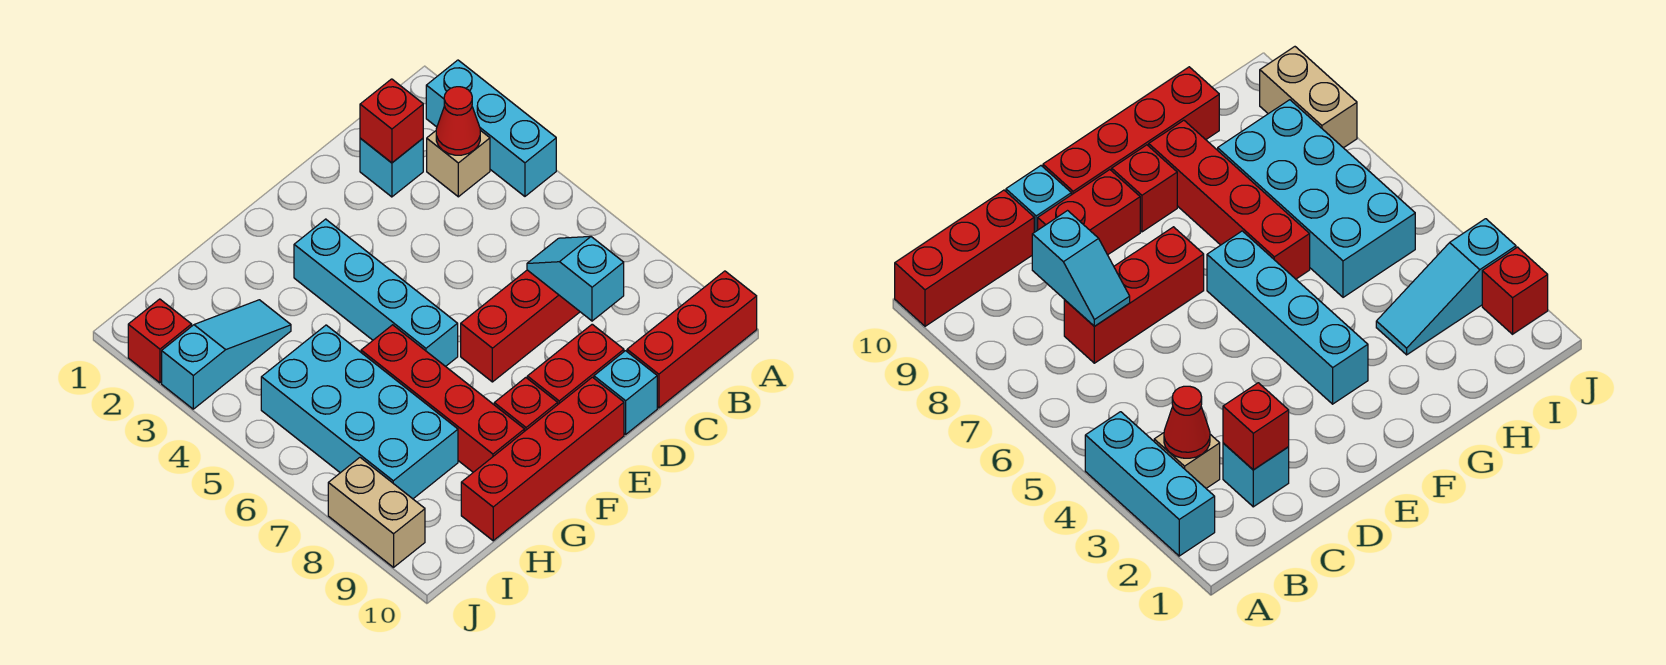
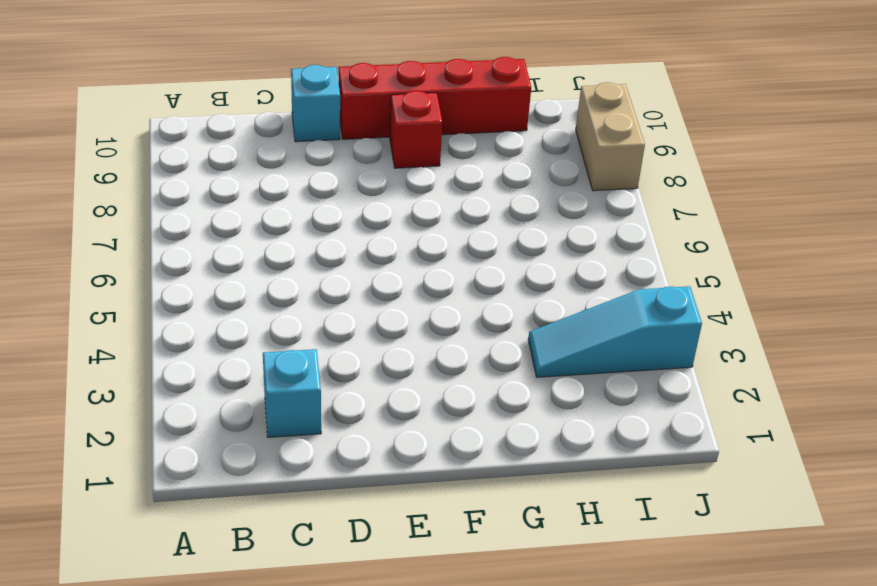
none -> cyan 1x3 brick [426,60,556,196]
none -> red 1x3 brick [627,271,757,408]
none -> tan 1x1 brick [427,130,490,197]

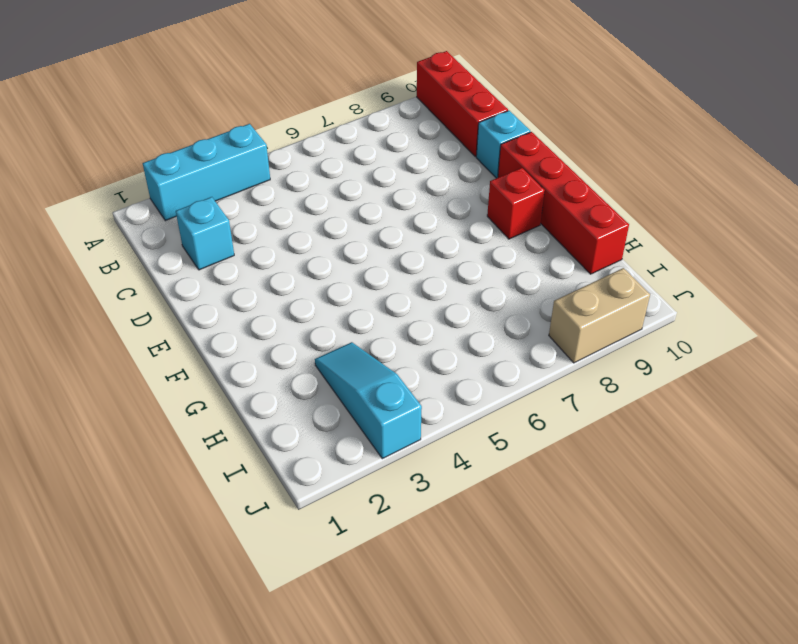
none -> tan 1x1 brick [427,130,490,197]
none -> red 1x3 brick [461,270,580,382]
none -> red 1x2 brick [527,324,624,404]

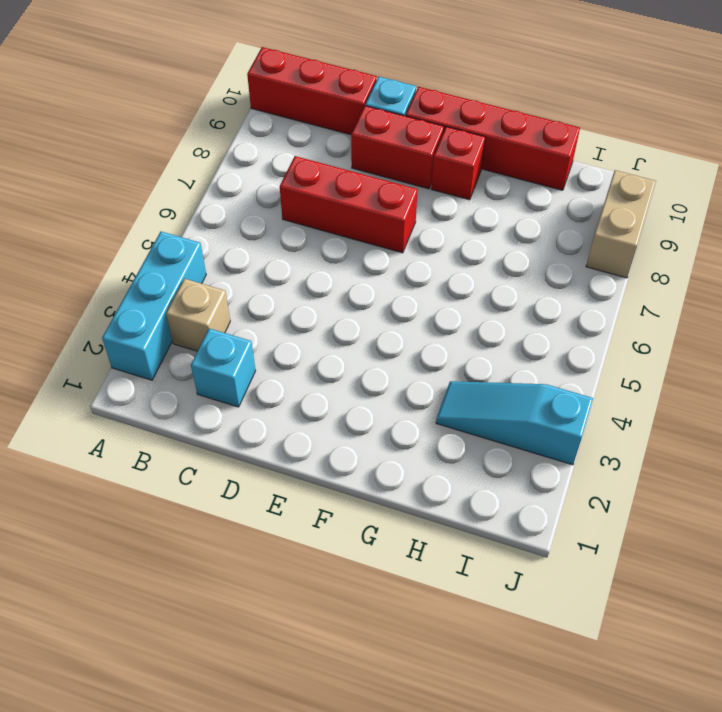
none -> cyan 1x4 brick [294,219,458,366]
none -> red 1x4 brick [361,325,524,472]
none -> cyan 2x4 brick [261,325,458,499]

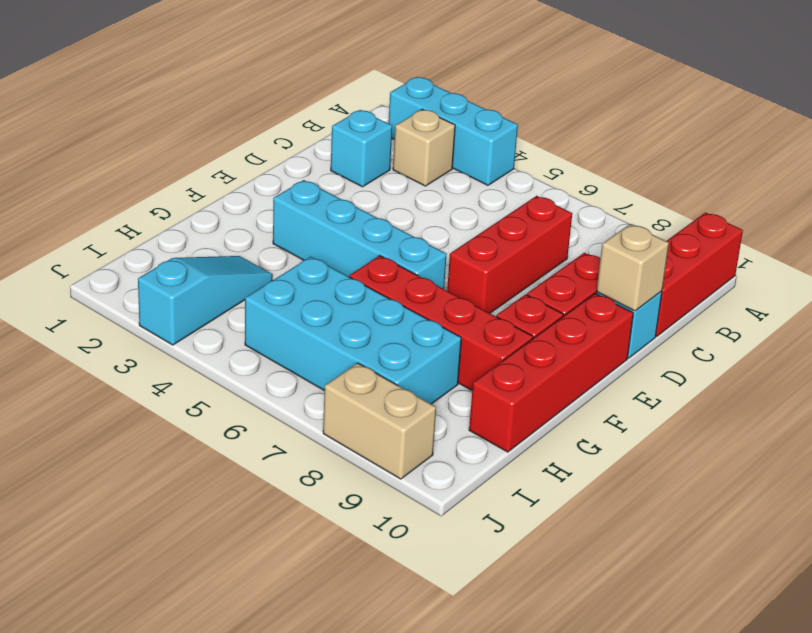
tan 1x1 brick [597,224,669,311] -> none
none -> red 1x1 brick [128,299,192,383]
none -> red 1x1 cone [436,87,480,155]
none -> red 1x1 brick [360,79,423,163]

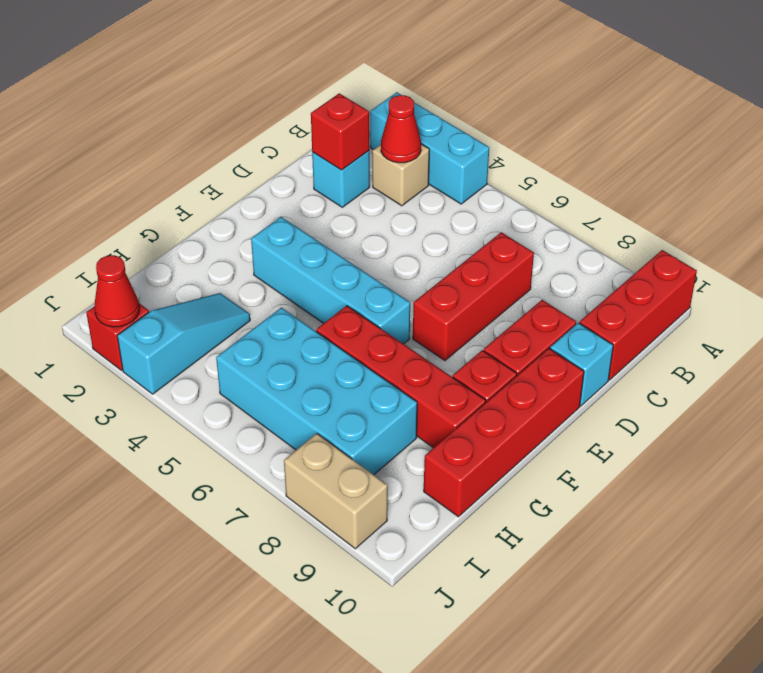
red 1x1 cone [94,255,139,327] -> none
none -> cyan 1x2 slope [527,236,624,321]

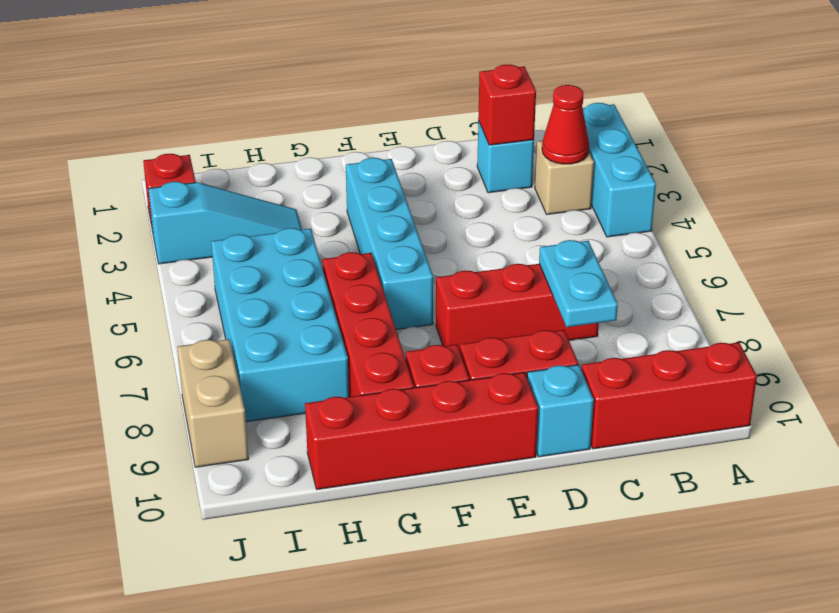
cyan 1x2 plate [539,240,618,327] -> cyan 1x2 slope [527,236,624,321]

